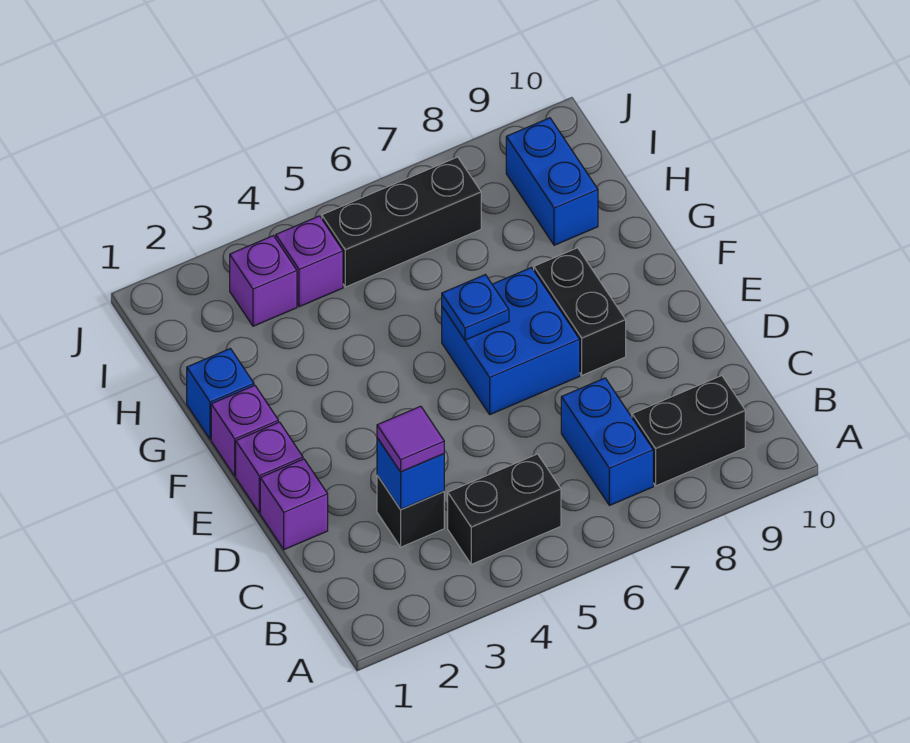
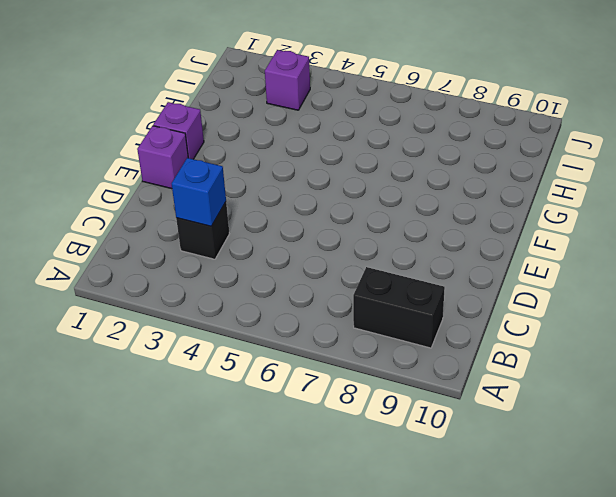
none -> black 1x2 brick [448,454,561,564]
none -> blue 1x2 brick [561,378,653,506]
none -> purple 1x1 brick [260,459,328,550]

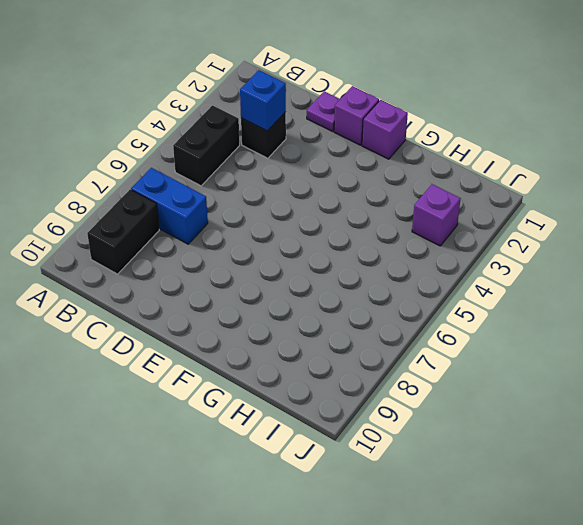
purple 1x1 plate [307,91,340,131] -> purple 1x1 brick [260,459,328,550]
none -> blue 2x2 brick [442,268,580,415]
none -> black 1x2 brick [534,248,626,375]
none -> blue 1x1 brick [187,349,254,439]

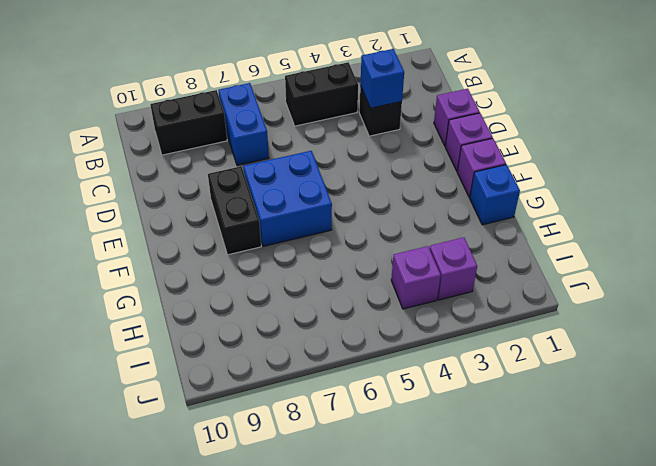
none -> blue 1x2 brick [506,118,598,245]
none -> black 1x3 brick [322,157,481,287]
none -> blue 1x1 plate [442,275,509,340]

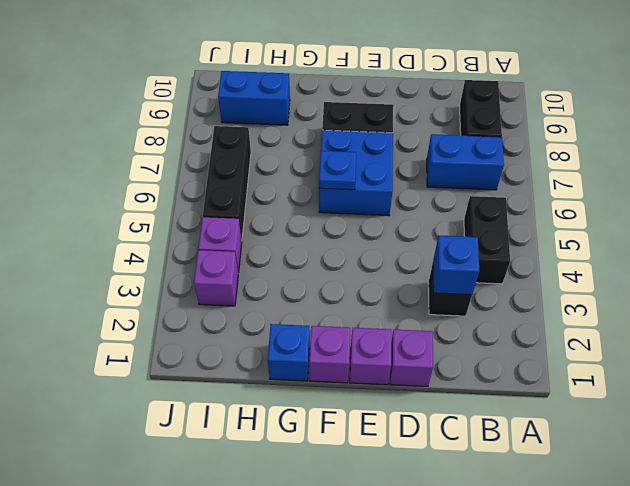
none -> purple 1x1 tile [377,406,444,472]

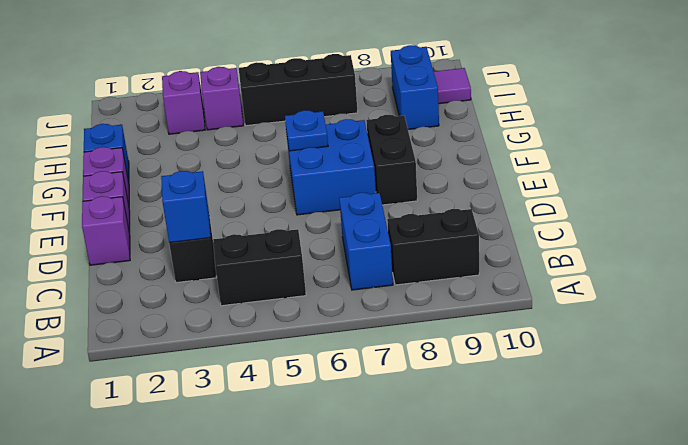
purple 1x1 tile [434,68,471,104] -> purple 1x1 tile moved to [377,406,444,472]

